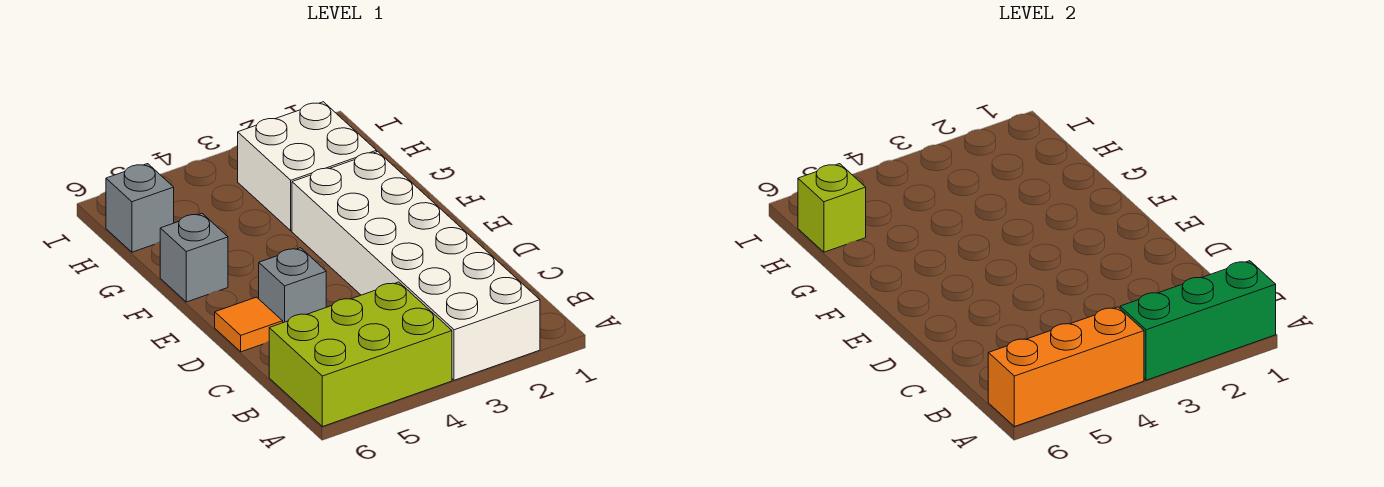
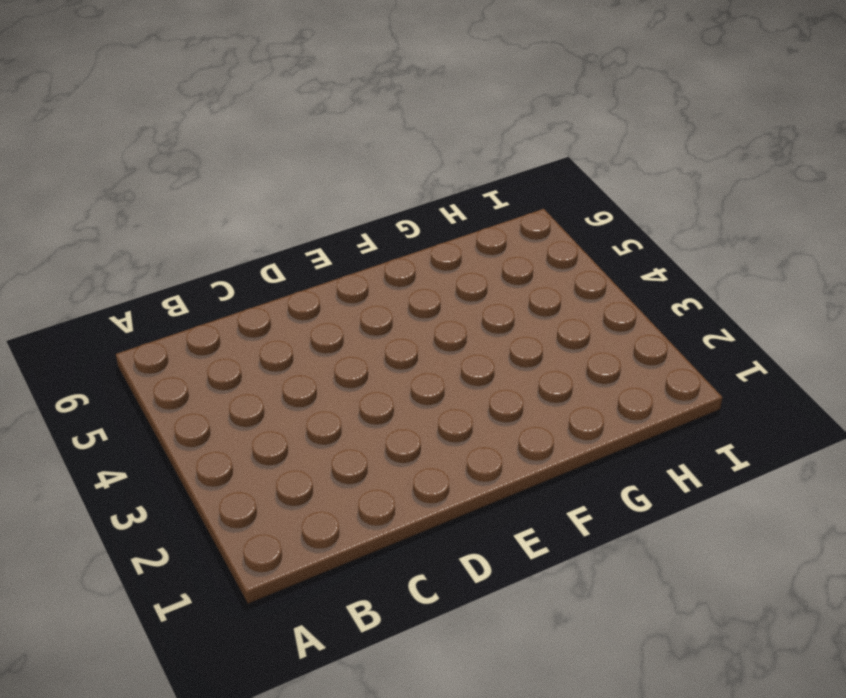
none -> white 2x6 brick [292,152,540,380]
none -> lime 2x3 brick [269,282,452,427]

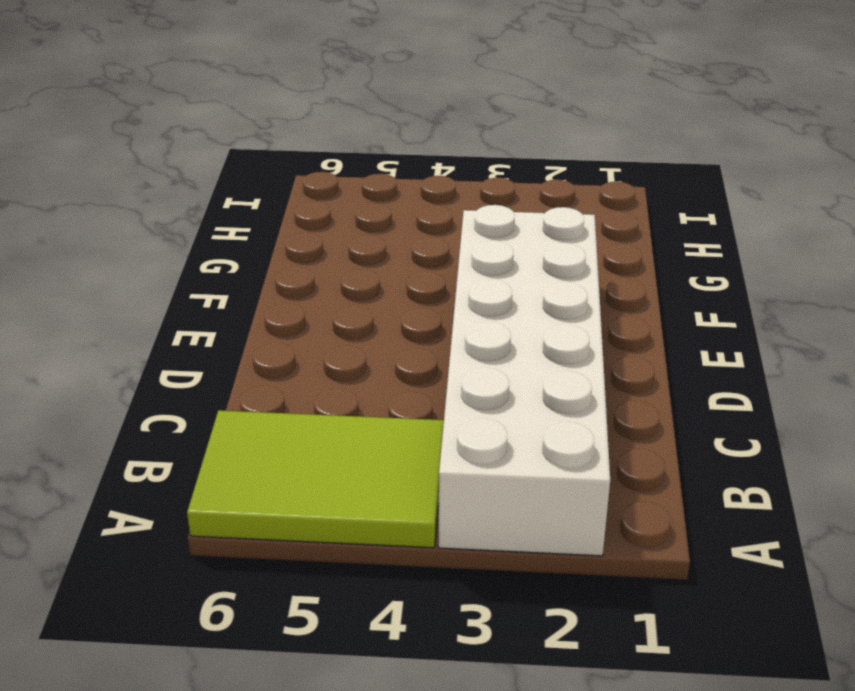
lime 2x3 tile [187,410,444,548] -> lime 2x3 brick [269,282,452,427]
none -> grey 1x1 brick [259,248,326,323]
none -> orange 1x1 tile [215,297,283,352]

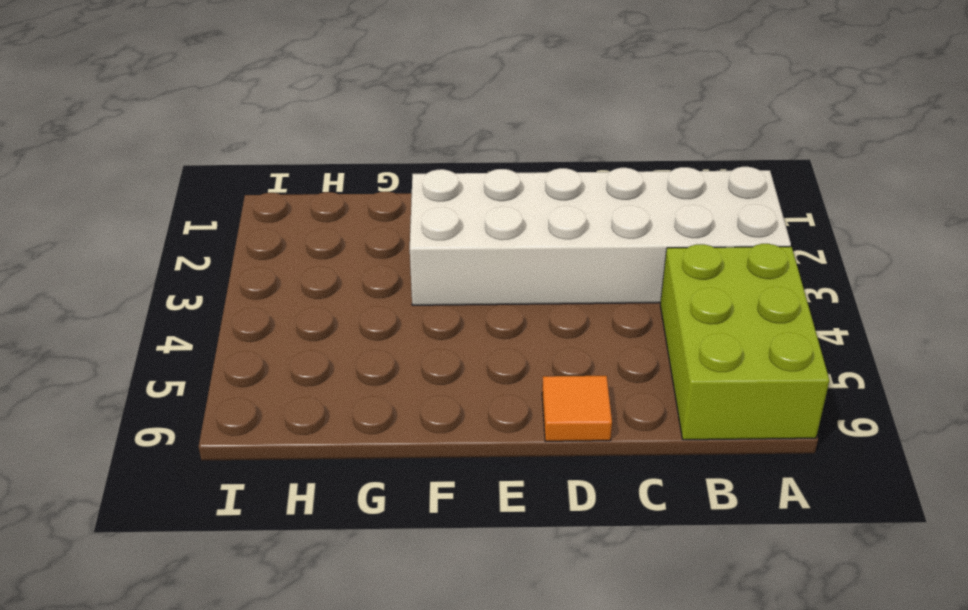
none -> grey 1x1 brick [259,248,326,323]
none -> grey 1x1 brick [160,214,228,302]

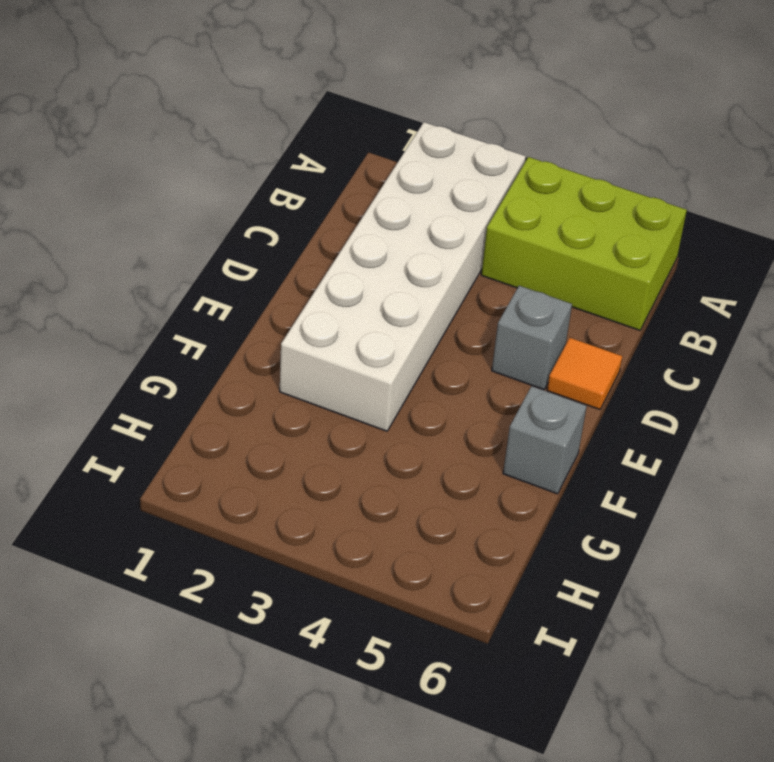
none -> white 2x2 brick [238,102,377,231]
none -> grey 1x1 brick [106,164,174,252]

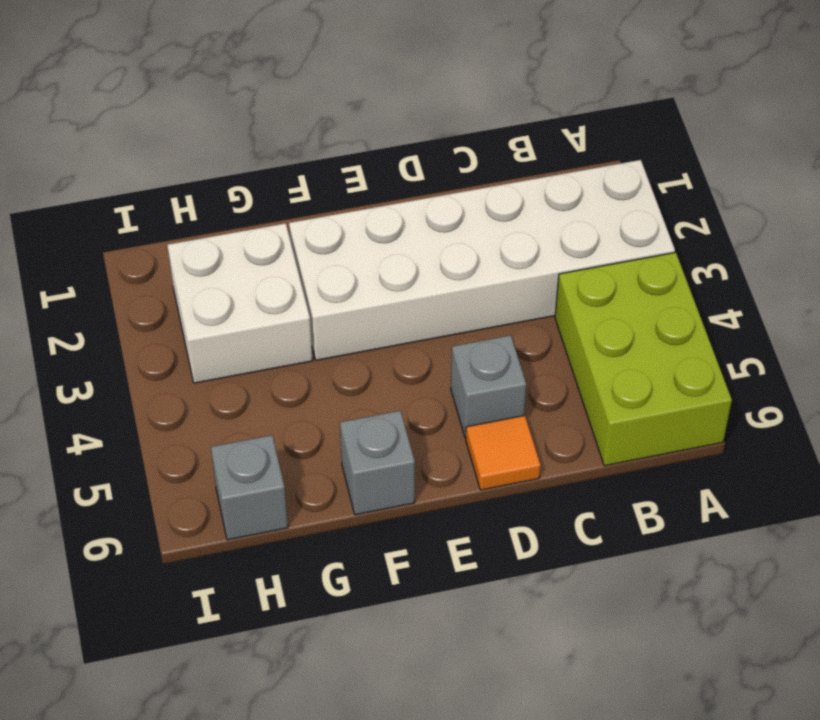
none -> green 1x3 brick [1120,261,1276,380]
none -> orange 1x3 brick [988,307,1144,427]

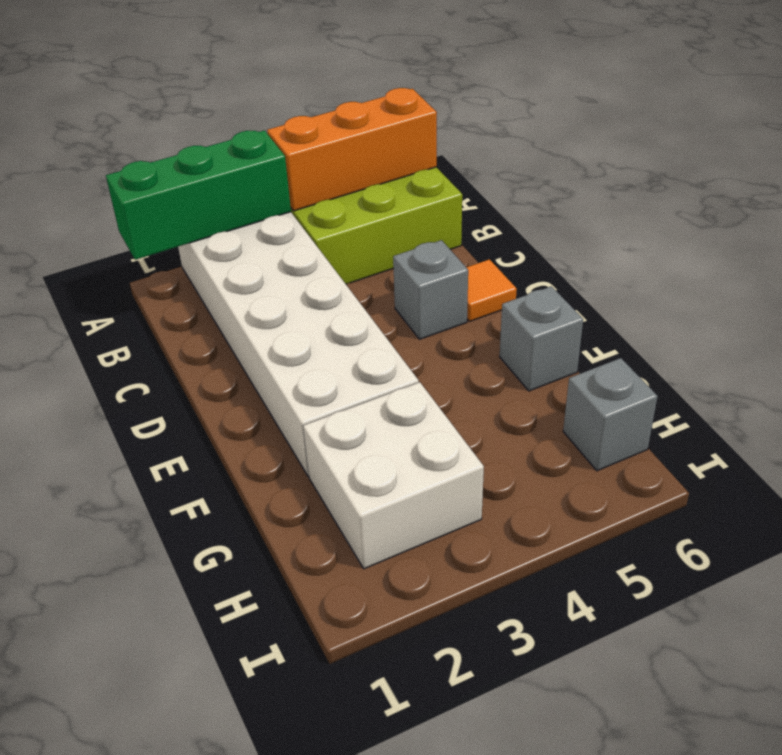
none -> lime 1x1 brick [798,164,866,252]

